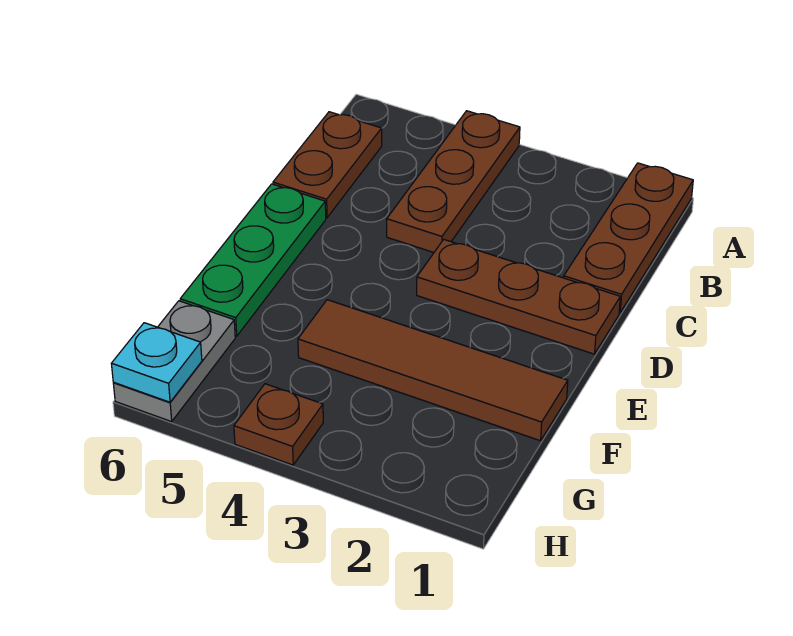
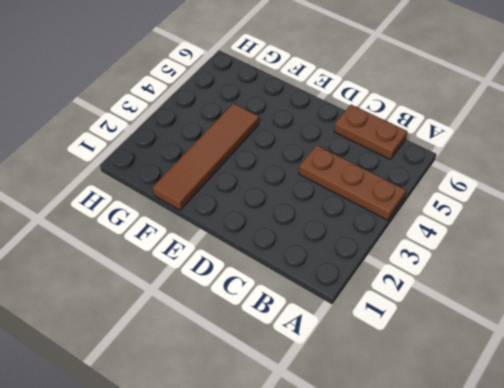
none -> brown 1x3 plate [564,163,693,313]
none -> brown 1x3 plate [417,239,620,354]

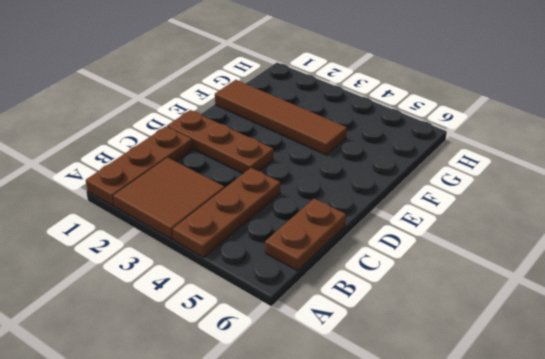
brown 2x2 tile [113,158,225,239] -> none
none -> green 1x3 plate [180,184,326,336]
none -> grey 1x2 plate [113,301,235,422]

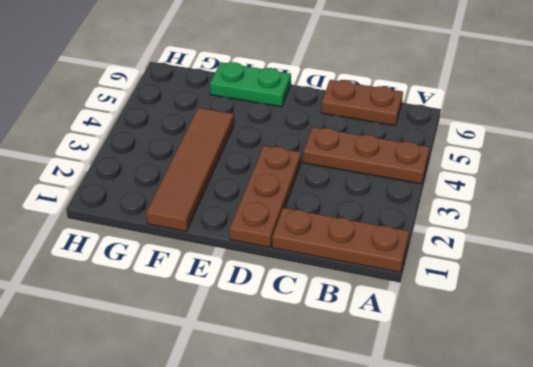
green 1x2 plate [210,62,291,107] -> green 1x3 plate [180,184,326,336]
none -> grey 1x2 plate [113,301,235,422]
none -> brown 1x1 plate [234,384,323,465]

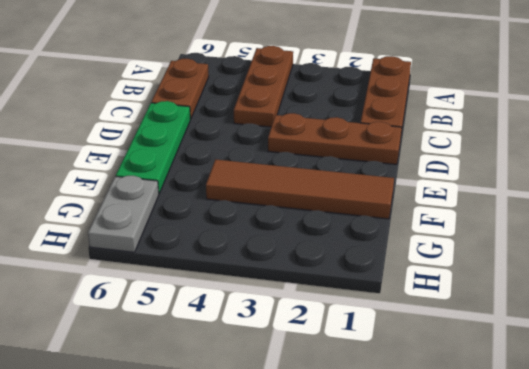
none -> brown 1x1 plate [234,384,323,465]
none -> cyan 1x1 plate [111,323,202,402]

